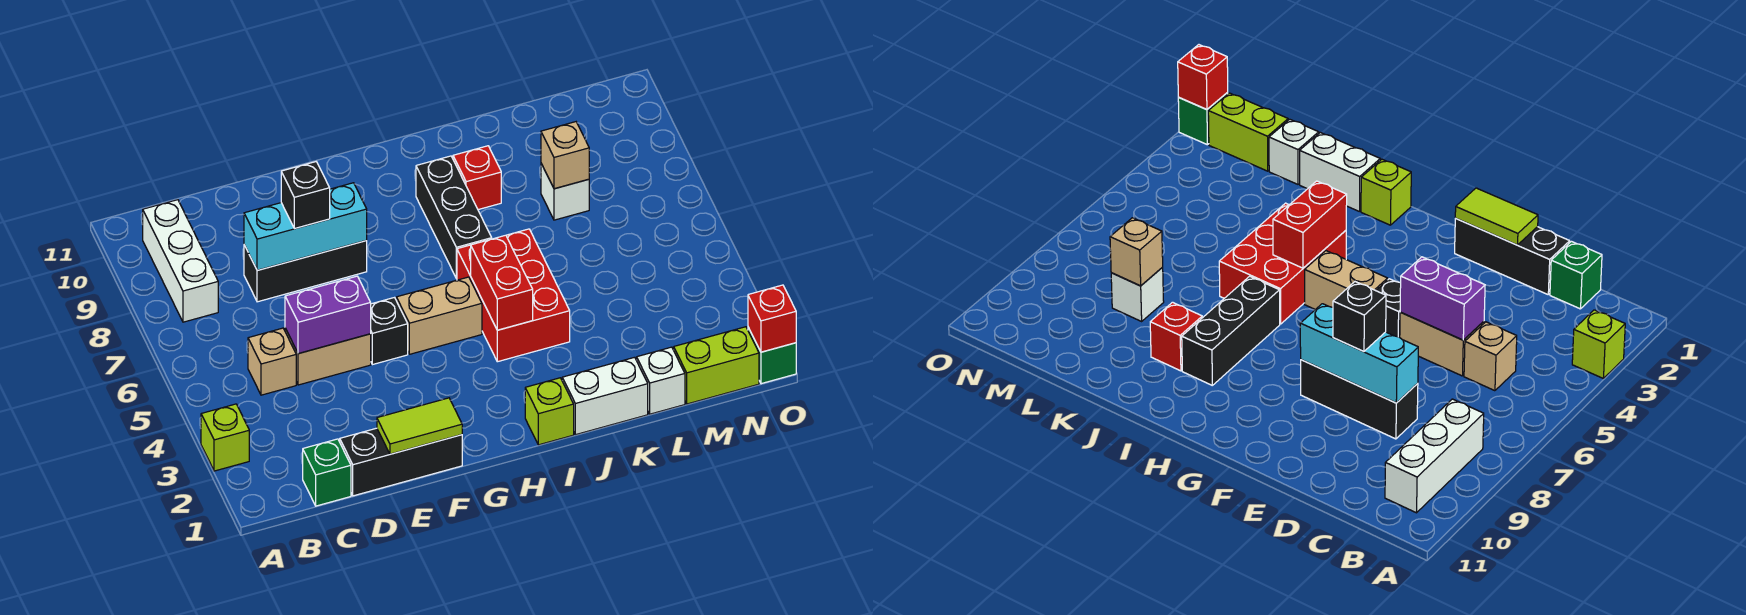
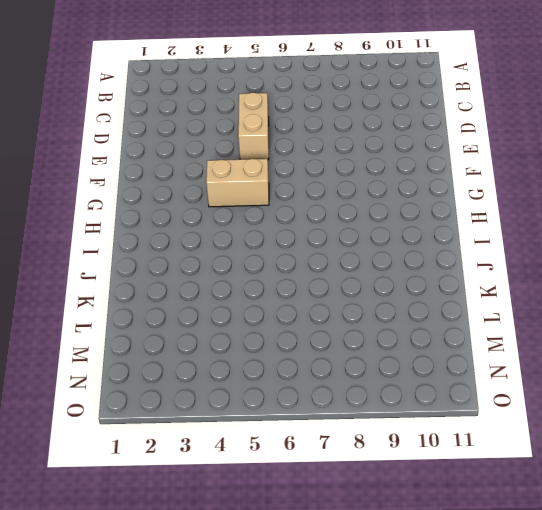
tan 1x2 brick [206,159,269,207] -> tan 1x2 brick turned to [396,277,482,354]
none -> lime 1x1 brick [201,404,249,471]
none -> white 1x3 brick [143,200,218,322]
none -> green 1x1 brick [303,439,351,506]

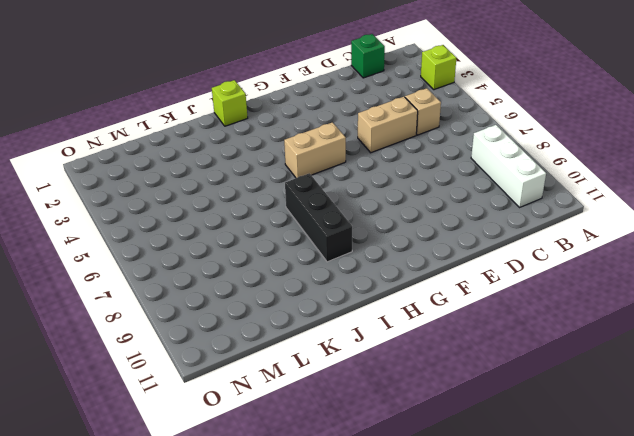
none -> black 1x3 brick [340,428,462,496]
none -> black 1x3 brick [244,241,367,302]
none -> black 1x1 brick [371,298,408,365]

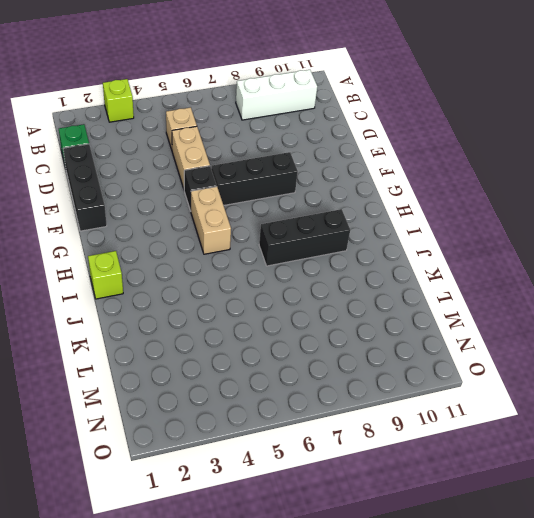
black 1x3 brick [212,152,298,205] -> black 1x3 brick turned to [244,241,367,302]
none -> red 2x3 brick [457,229,570,362]
none -> white 1x2 brick [562,357,648,435]
none -> red 1x1 brick [453,146,501,210]

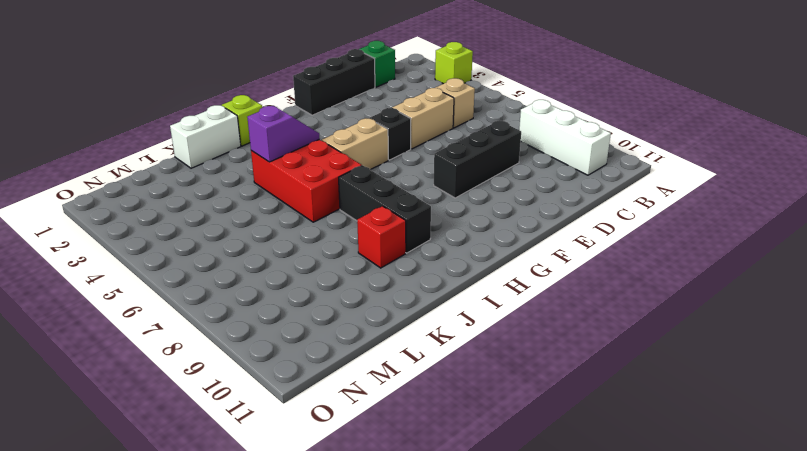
purple 1x2 slope [247,106,319,162] -> red 1x2 brick [471,235,533,330]
none -> white 1x1 brick [637,347,685,414]
none -> white 1x1 brick [541,164,589,220]
none -> lime 1x2 brick [674,327,759,404]

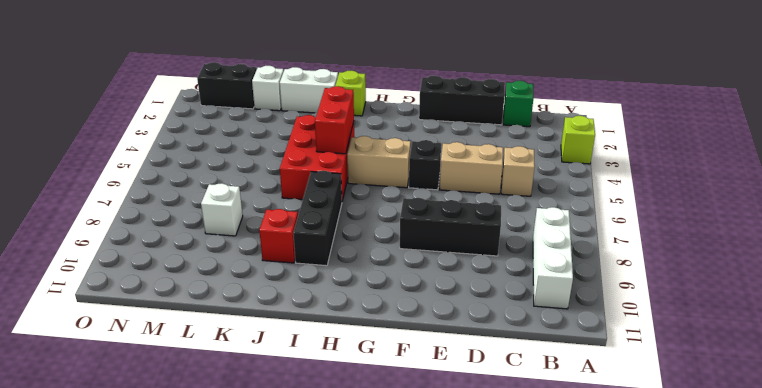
black 1x2 brick [197,62,257,109] -> lime 1x2 brick [674,327,759,404]
none -> green 1x1 brick [748,327,796,384]
none -> purple 1x2 brick [285,276,371,354]
none -> cyan 1x3 brick [244,183,367,270]

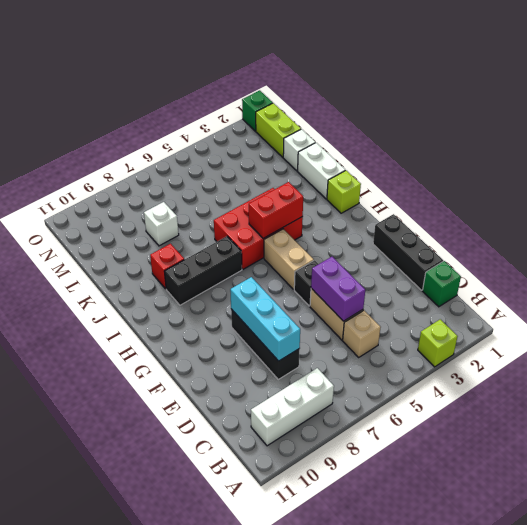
none -> lime 1x2 tile [377,398,462,454]
none -> tan 1x1 brick [541,122,589,189]
none -> red 1x1 brick [748,285,796,352]

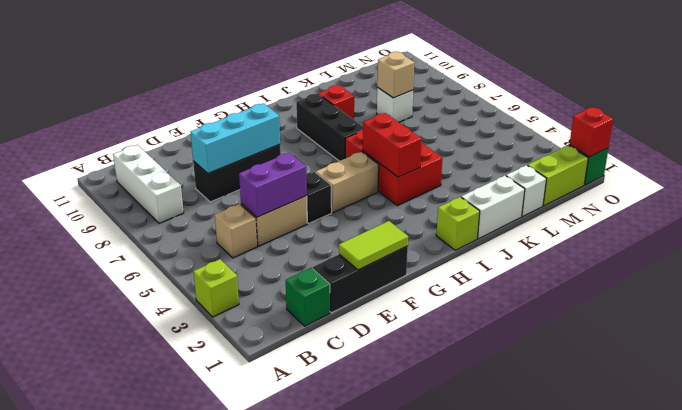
none -> black 1x1 brick [281,162,330,229]

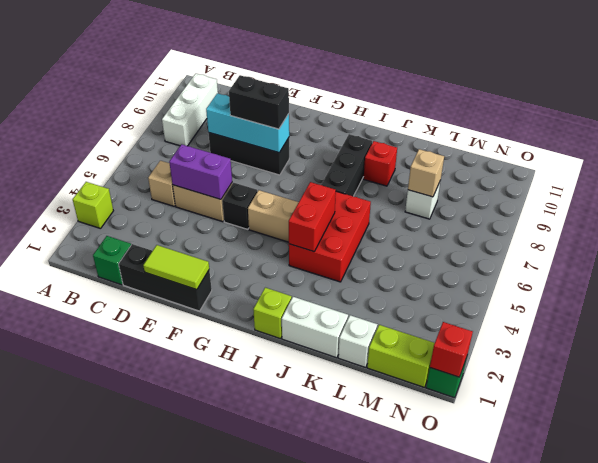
black 1x2 brick [229,75,289,129] -> black 1x1 brick [281,162,330,229]

